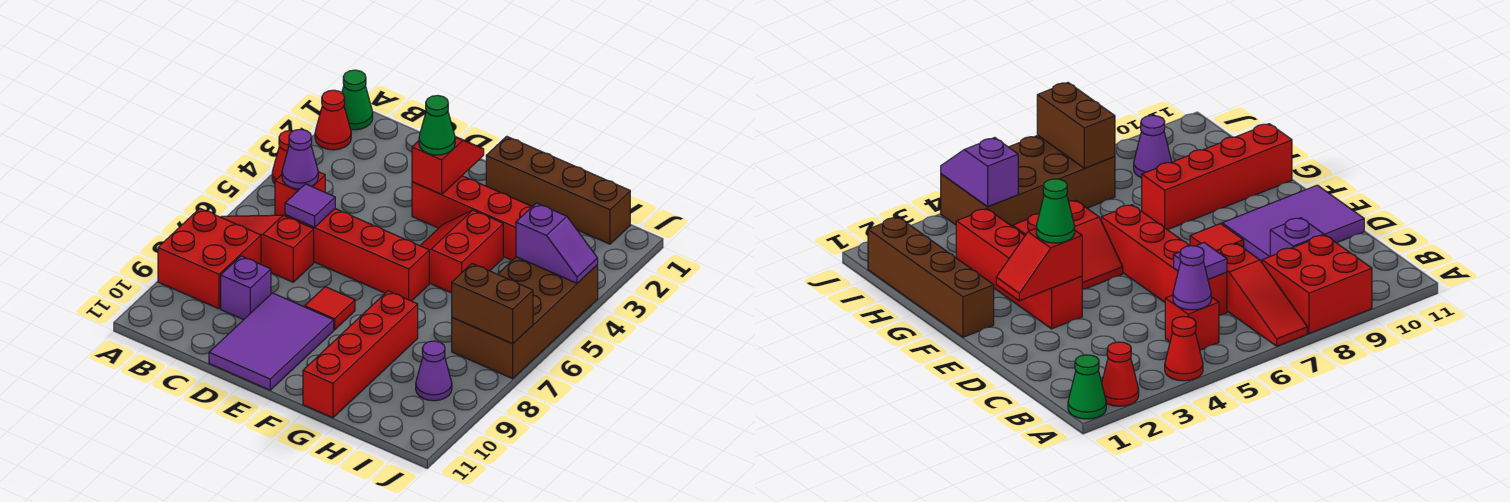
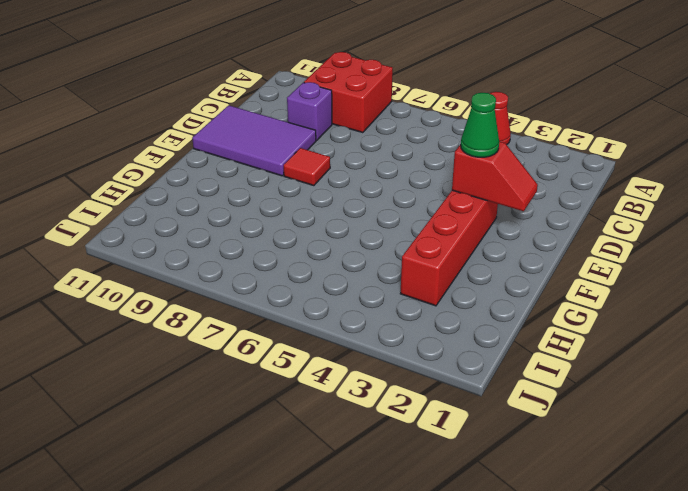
none -> green 1x1 cone [342,70,373,130]
none -> red 1x1 cone [315,90,351,150]
none -> red 1x3 slope [221,215,314,282]

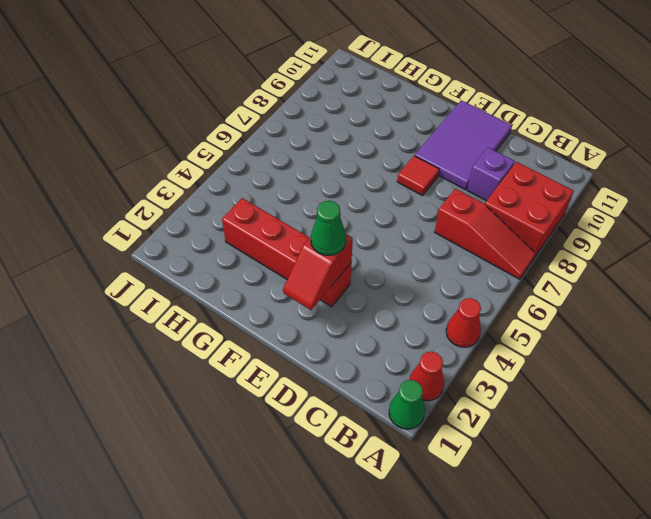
none -> red 1x1 brick [275,172,325,216]
none -> red 1x4 brick [285,209,429,301]
none -> brown 1x4 brick [486,136,630,244]

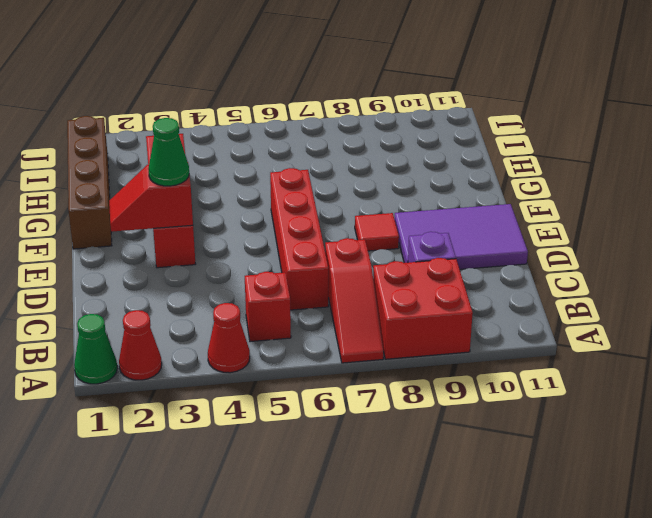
none -> red 2x2 slope [420,210,503,293]
none -> red 1x4 brick [303,291,418,418]
none -> brown 2x4 brick [452,257,598,379]

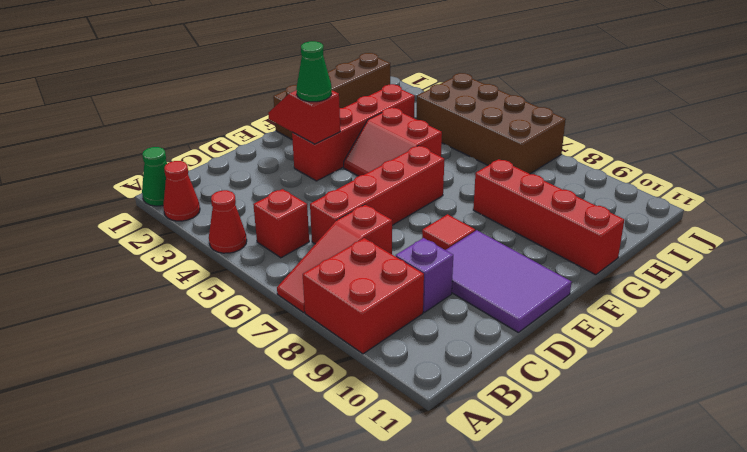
none -> purple 1x1 cone [416,341,452,401]
none -> purple 1x1 cone [282,129,318,189]
none -> purple 1x1 tile [285,184,335,227]

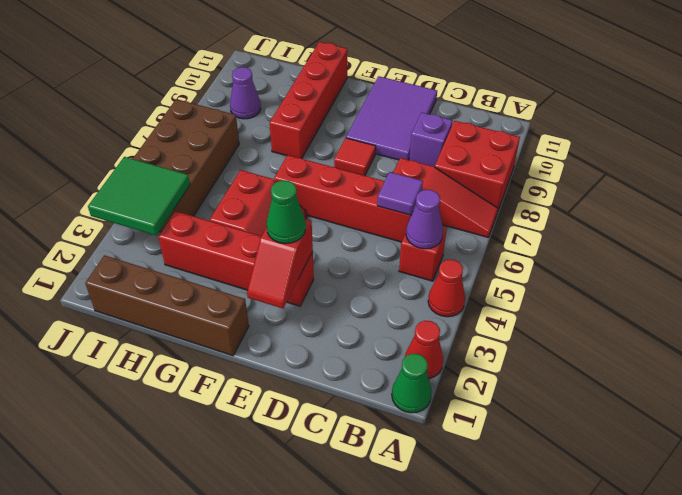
green 2x2 tile [88,157,190,235] -> purple 1x2 slope [516,203,598,283]
none -> brown 1x2 brick [452,263,533,344]

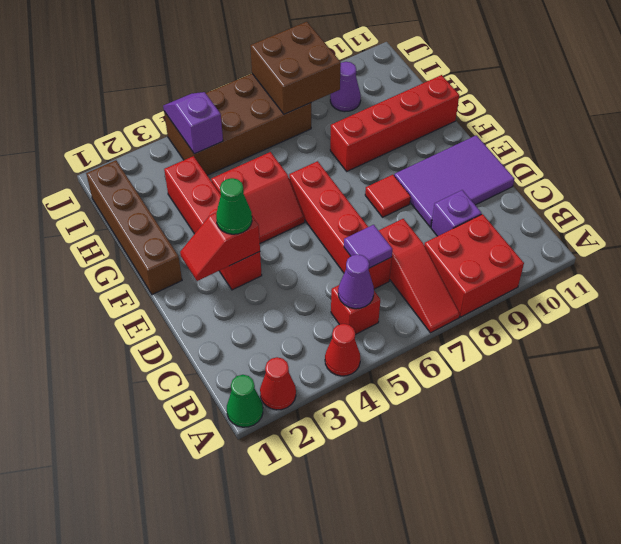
brown 2x2 brick [250,22,341,114] -> brown 1x2 brick [452,263,533,344]

